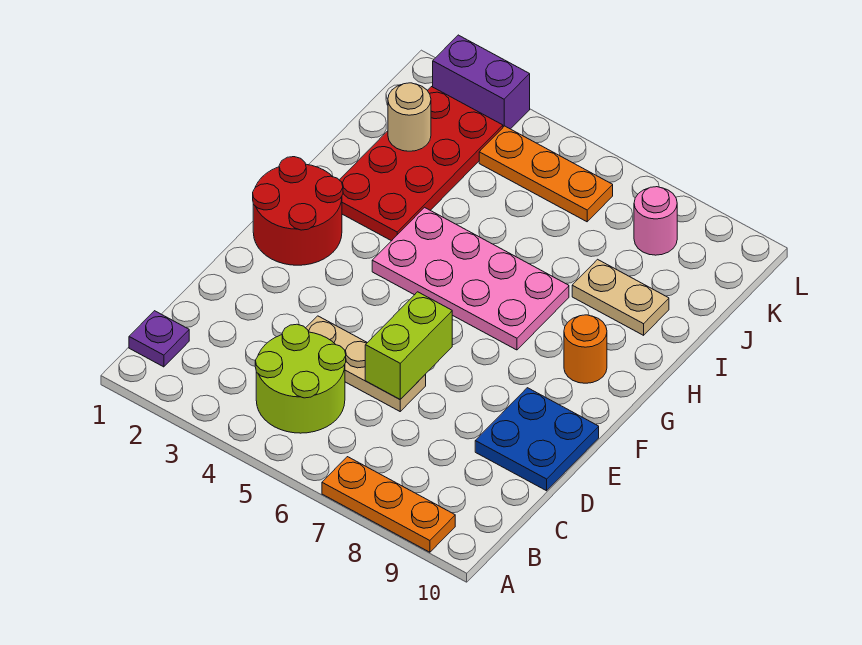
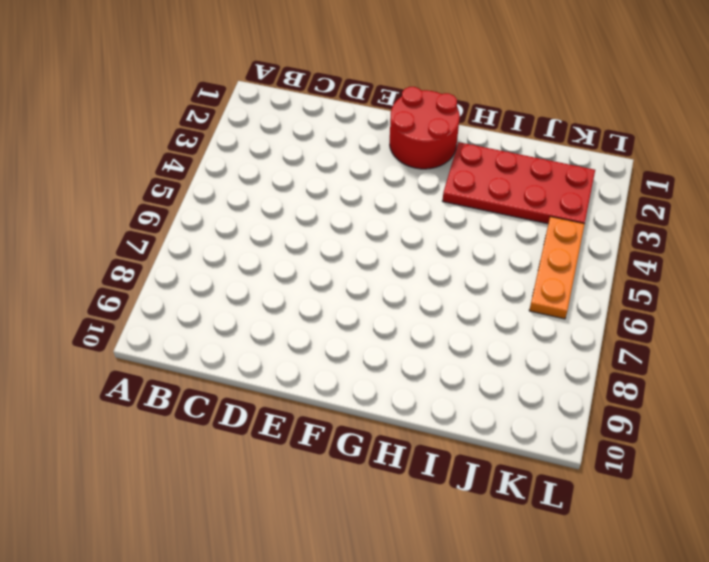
none -> orange 1x3 plate [322,457,455,552]
none -> purple 1x1 plate [129,311,189,367]
none -> lime 2x2 round brick [255,324,346,433]

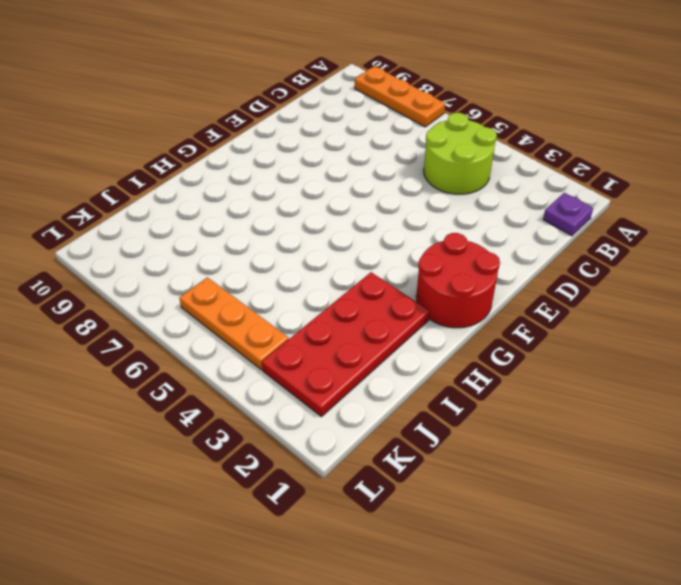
none -> tan 1x3 plate [306,316,426,411]
none -> blue 2x2 plate [475,388,599,491]
none -> pink 2x4 plate [372,207,569,350]

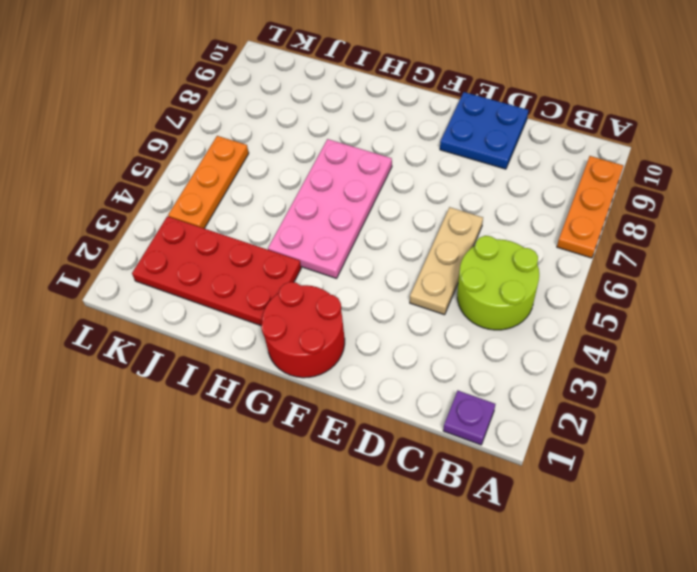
none -> orange 1x1 round brick [564,315,607,383]
none -> tan 1x2 plate [572,259,669,335]
none -> pink 1x1 round brick [634,187,677,255]

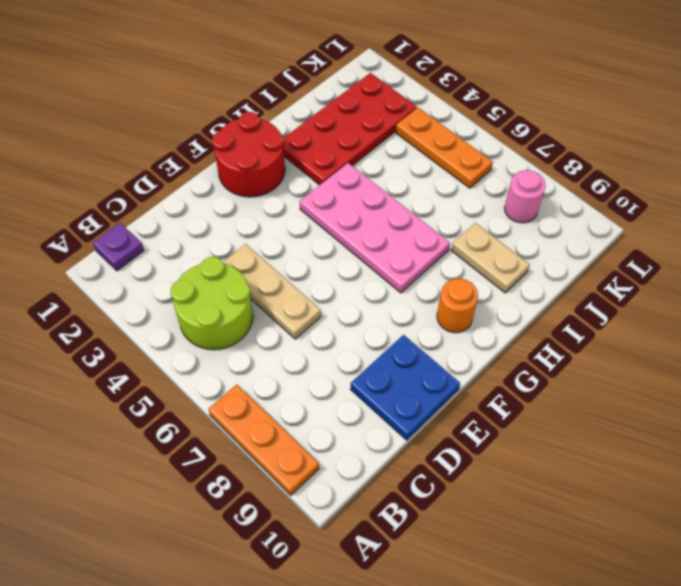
none -> purple 1x2 brick [433,35,530,129]
none -> lime 1x2 brick [365,292,452,399]
none -> tan 1x1 round brick [388,83,431,151]

